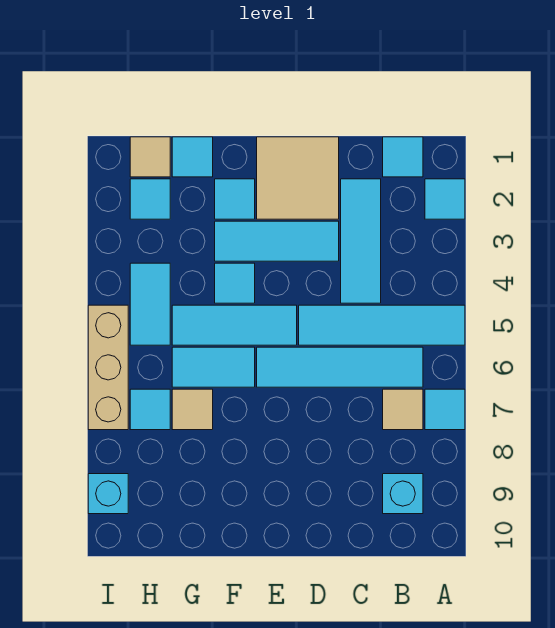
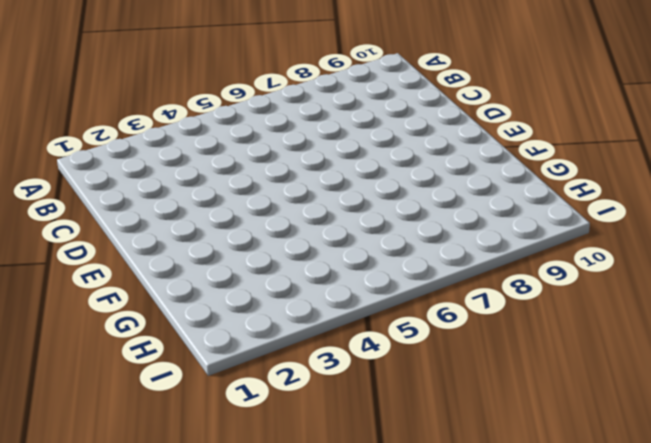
none -> cyan 1x1 tile [425,179,465,219]
none -> cyan 1x4 tile [299,305,465,345]
none -> cyan 1x1 tile [425,389,465,430]

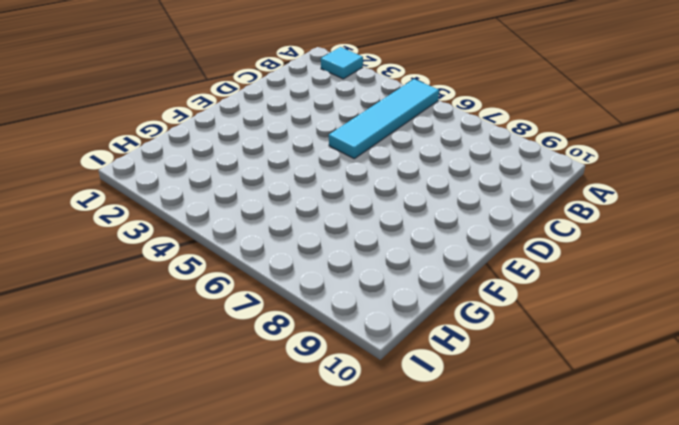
none -> cyan 1x1 tile [425,389,465,430]
none -> cyan 1x1 tile [383,137,423,177]
none -> cyan 1x4 tile [257,347,423,387]

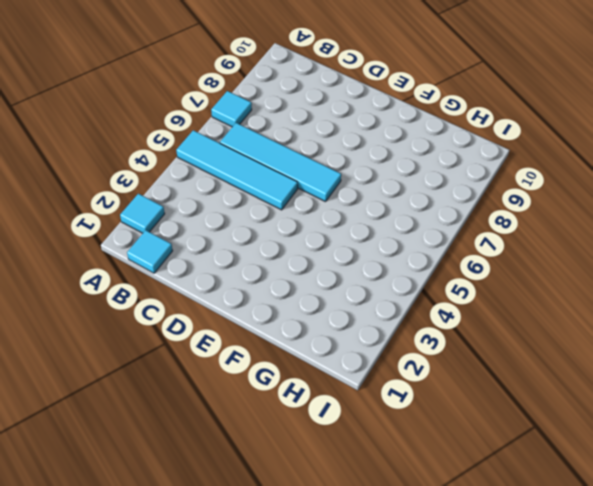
none -> tan 1x1 tile [383,389,423,430]
none -> cyan 1x1 brick [383,474,423,514]
none -> cyan 1x3 tile [341,179,381,303]

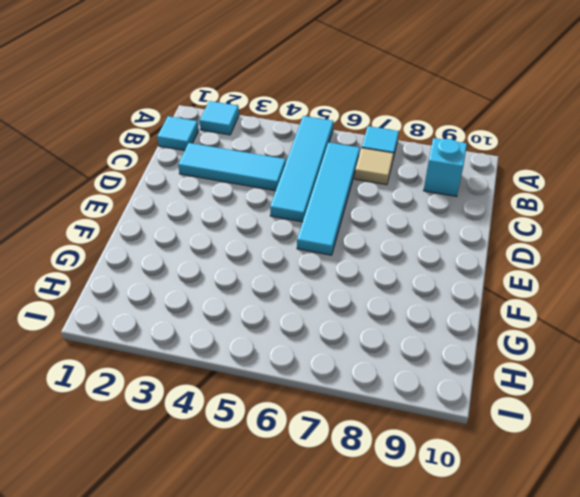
none -> tan 2x2 tile [257,137,339,219]
none -> cyan 1x3 tile [215,221,339,261]
none -> cyan 1x3 tile [172,305,297,345]

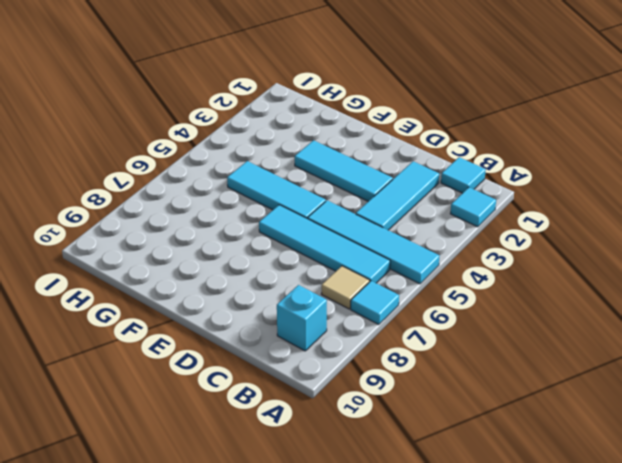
none -> tan 2x2 tile [257,137,339,219]
none -> cyan 1x1 tile [215,179,255,219]
none -> cyan 1x1 tile [215,263,255,303]

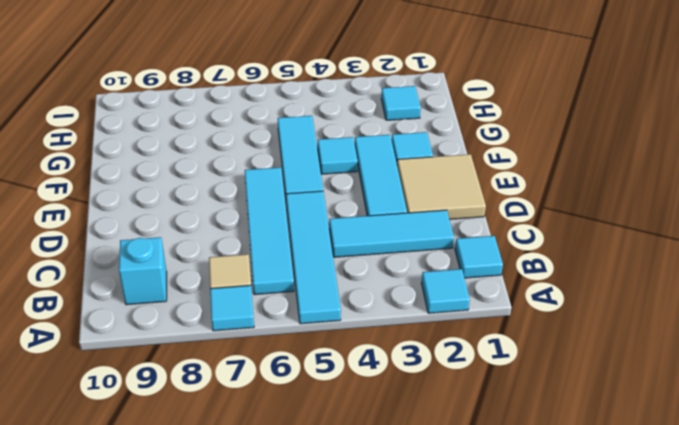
none -> cyan 1x2 tile [172,347,255,387]
none -> cyan 1x1 tile [172,137,213,177]
none -> tan 1x1 tile [172,389,213,430]

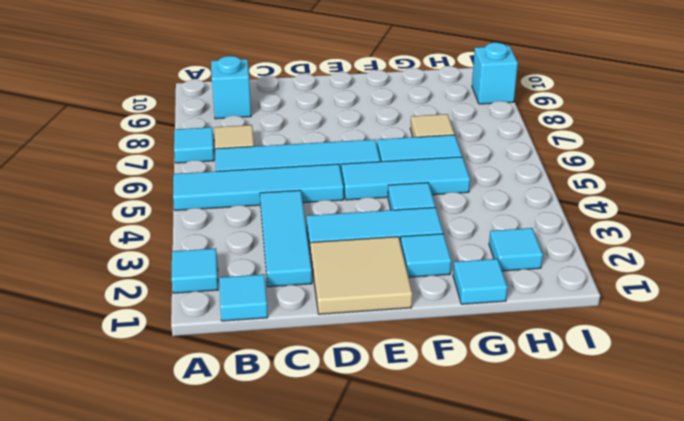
none -> tan 1x1 tile [130,137,170,177]
none -> cyan 1x2 tile [130,263,170,345]
none -> cyan 1x1 tile [130,389,170,430]

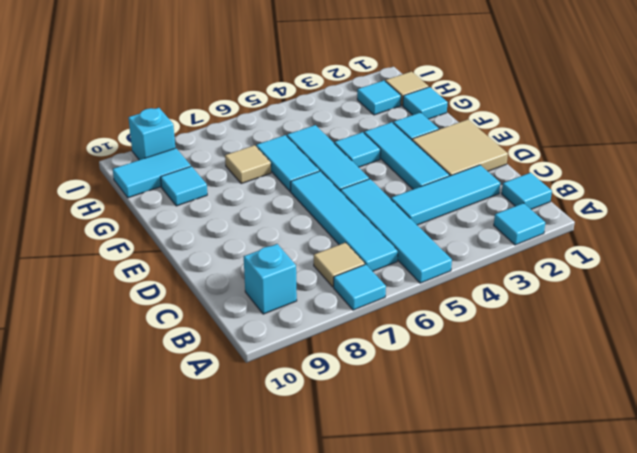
cyan 1x1 tile [161,166,207,206] -> cyan 1x1 tile moved to [130,389,170,430]
cyan 1x2 tile [113,148,191,198] -> cyan 1x2 tile moved to [130,263,170,345]
none -> tan 1x3 brick [88,305,128,430]

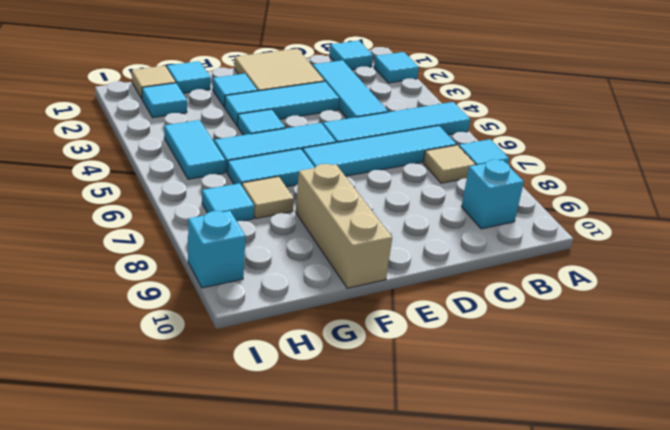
tan 1x3 brick [296,164,392,288] -> tan 1x3 brick moved to [88,305,128,430]

